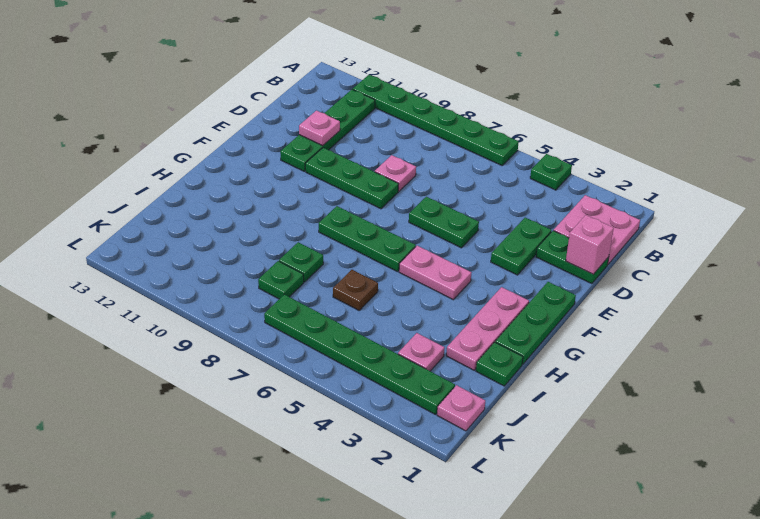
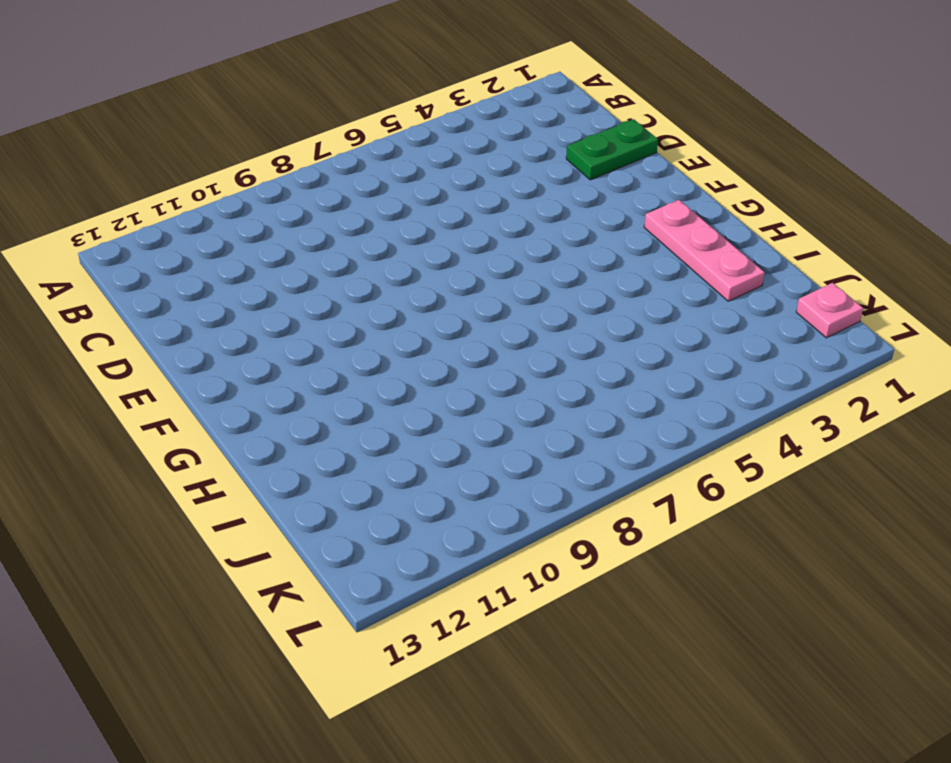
none -> green 1x1 plate [530,154,572,190]
none -> green 1x6 plate [353,75,519,165]
none -> pink 2x2 plate [554,195,640,264]

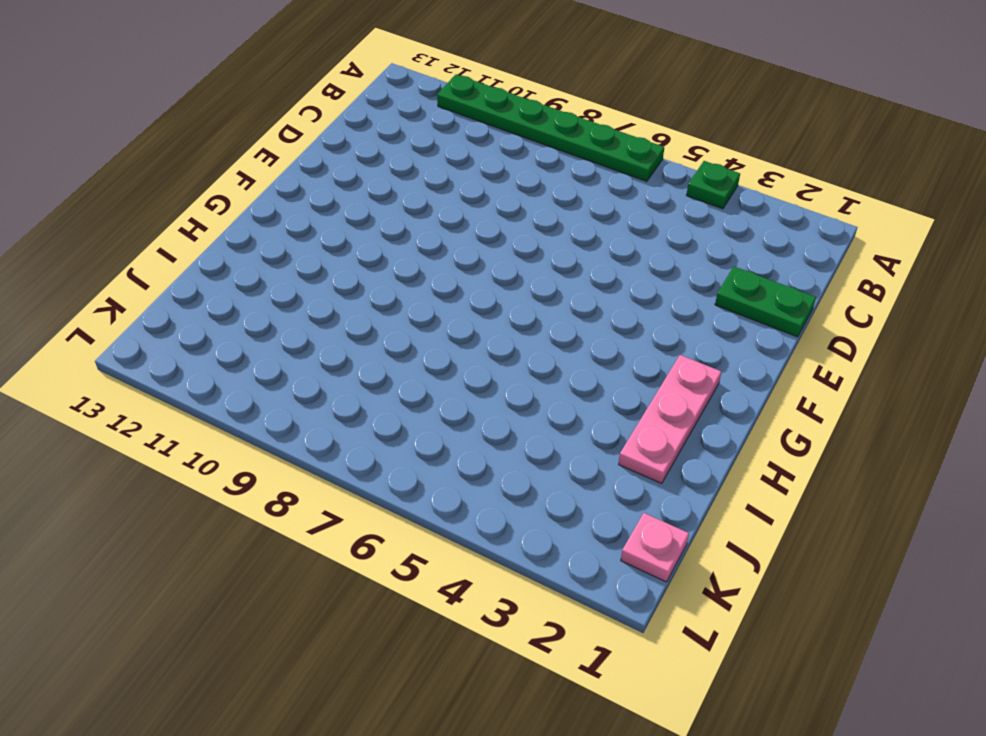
none -> pink 2x2 plate [554,195,640,264]
none -> green 1x4 plate [280,89,375,171]
none -> green 1x2 plate [491,218,551,275]

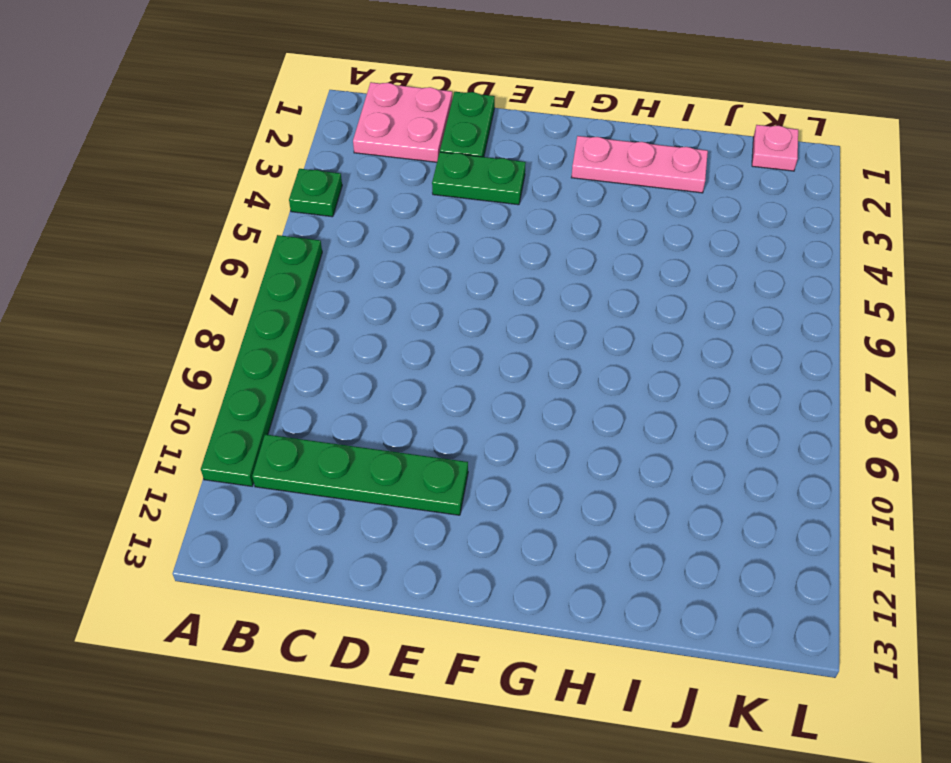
none -> pink 1x1 plate [375,155,416,191]
none -> green 1x2 plate [409,197,479,248]
none -> green 1x3 plate [305,148,399,209]

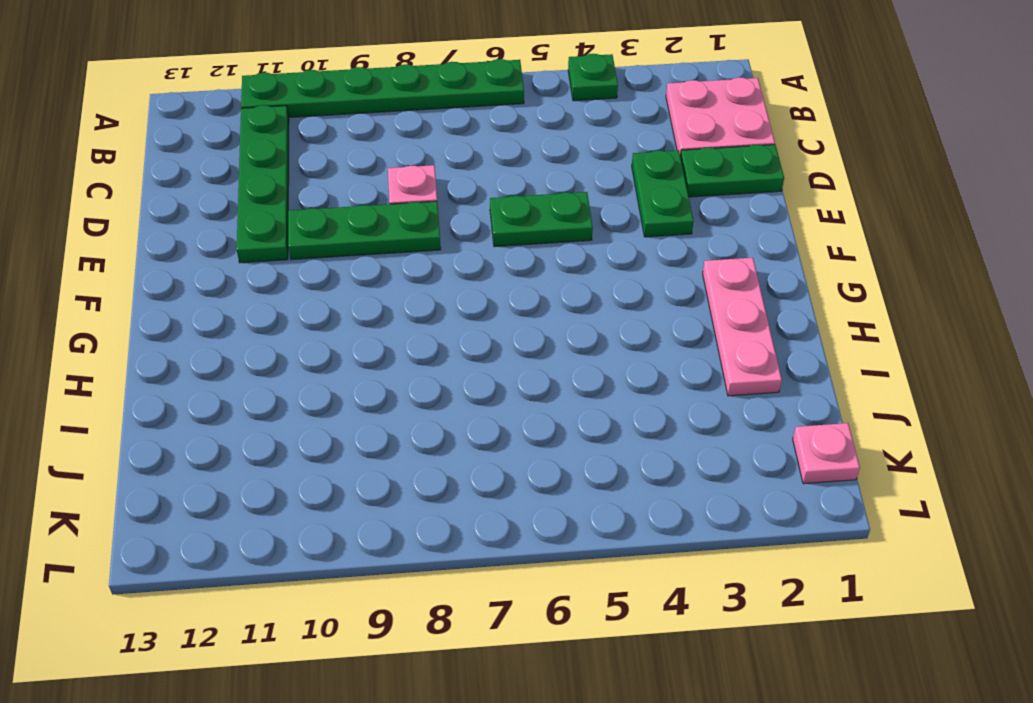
none -> green 1x3 plate [495,282,576,365]
none -> pink 1x2 plate [399,246,471,300]
none -> green 1x3 plate [319,206,416,272]

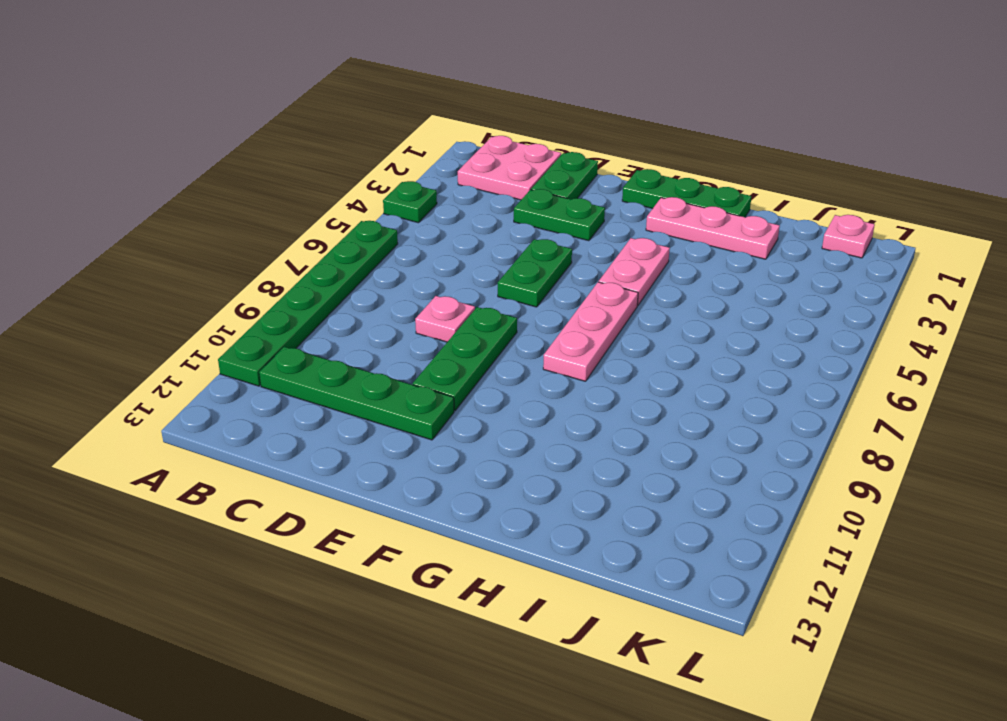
pink 1x3 plate [543,282,638,381] -> green 1x3 plate [319,206,416,272]
none -> green 1x1 plate [476,342,523,386]
none -> brown 1x1 plate [333,270,378,310]
none -> green 1x1 plate [279,242,323,282]

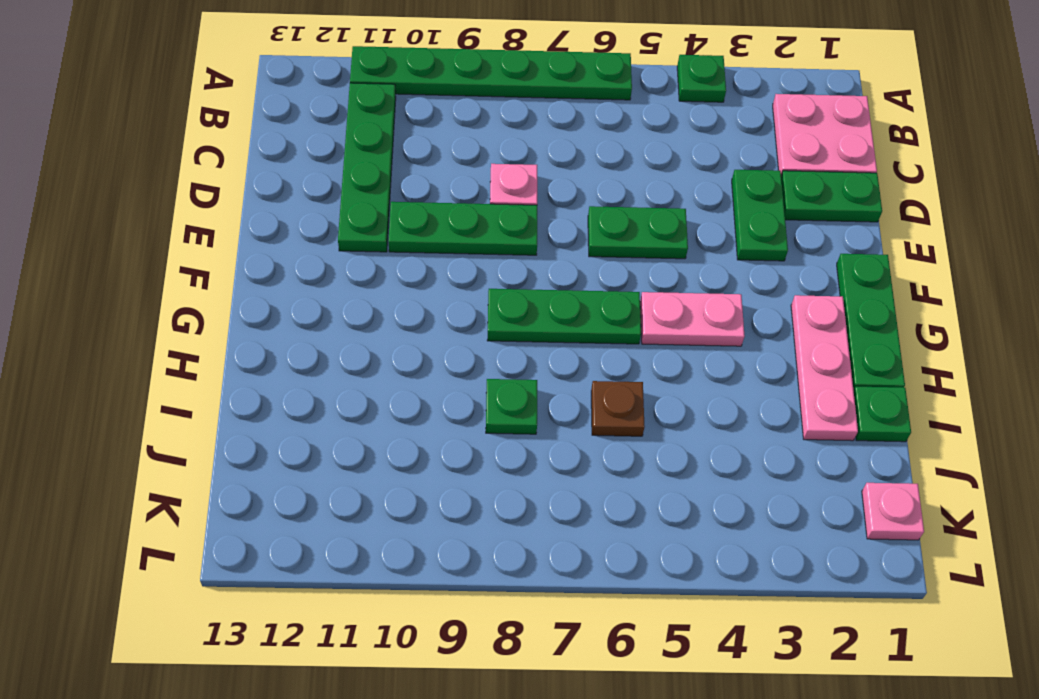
none -> pink 1x1 plate [398,333,445,371]
none -> green 1x1 plate [258,261,304,299]
none -> green 1x6 plate [264,294,455,415]

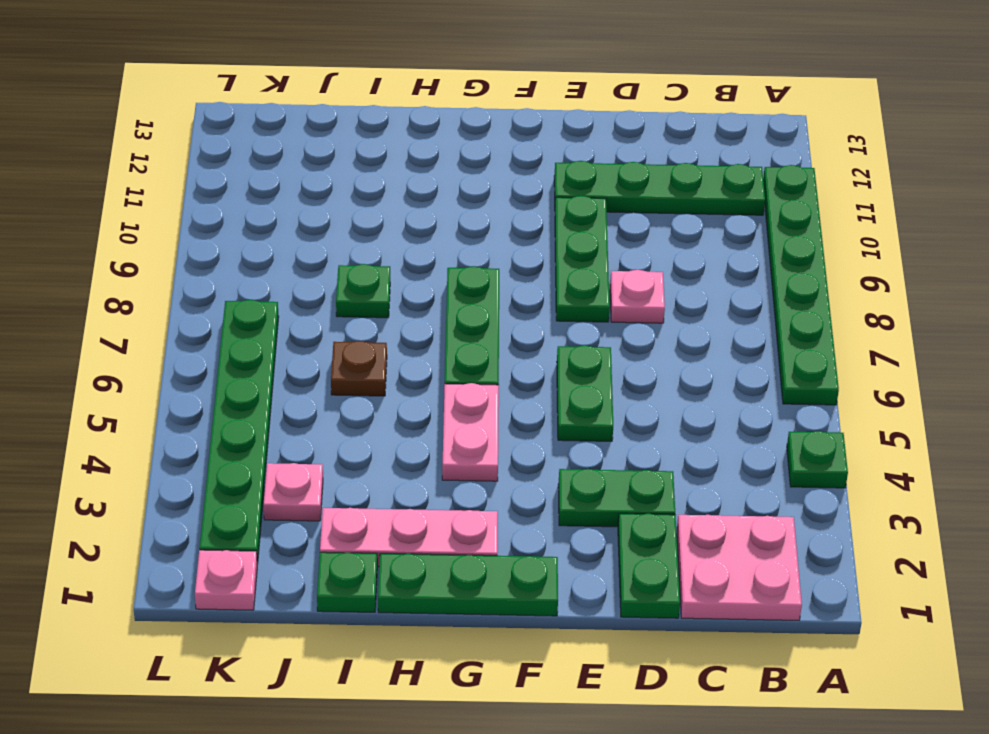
none -> green 1x1 plate [258,261,304,299]
none -> pink 1x1 brick [566,215,614,274]
none -> pink 1x1 plate [299,111,340,146]

